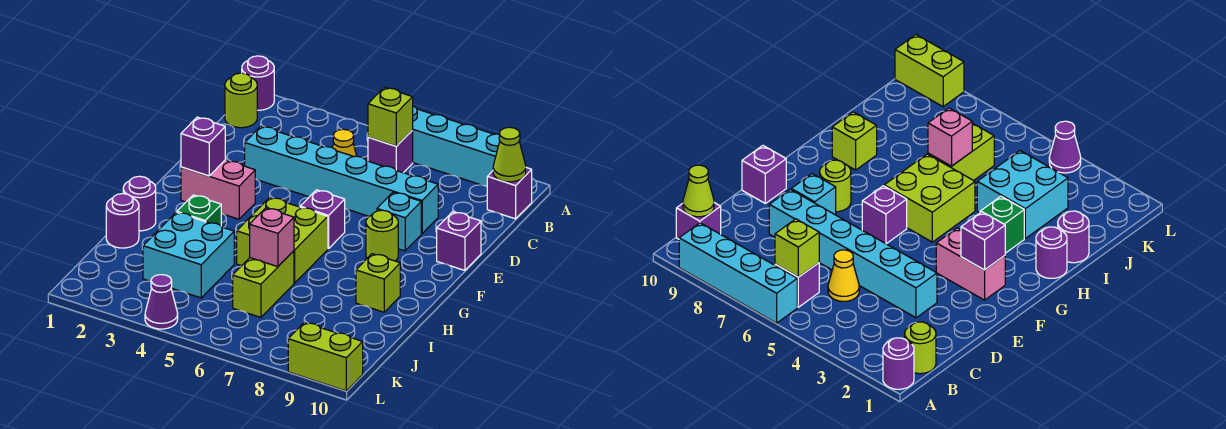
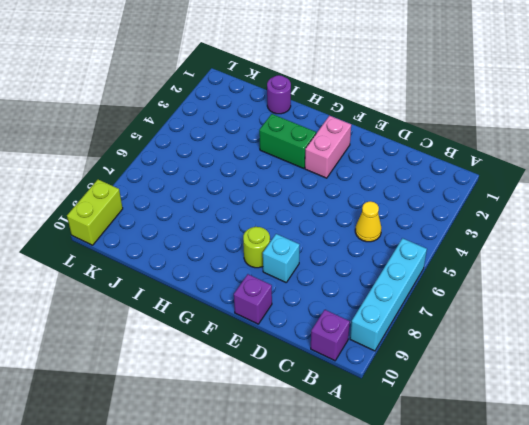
green 1x2 brick [259,114,316,168] -> green 1x1 brick [177,195,221,226]
none -> purple 1x1 round brick [242,56,274,110]
none -> lime 1x1 round brick [225,73,257,128]
none -> purple 1x1 brick [368,131,413,173]

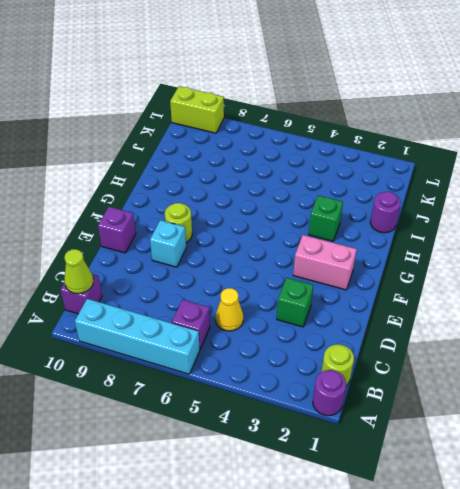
green 1x1 brick [277,278,313,327] -> cyan 1x6 brick [245,126,438,234]
none -> purple 1x1 brick [300,190,345,249]
none -> lime 2x2 brick [237,197,328,283]
none -> purple 1x1 round brick [123,176,156,231]

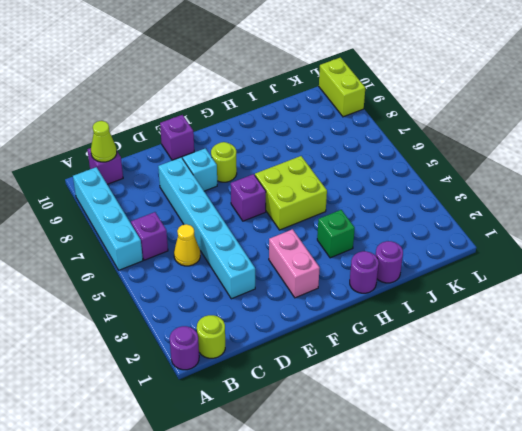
none -> lime 1x1 brick [356,254,400,312]
none -> cyan 2x2 brick [143,212,234,298]
none -> lime 1x2 brick [233,251,294,317]

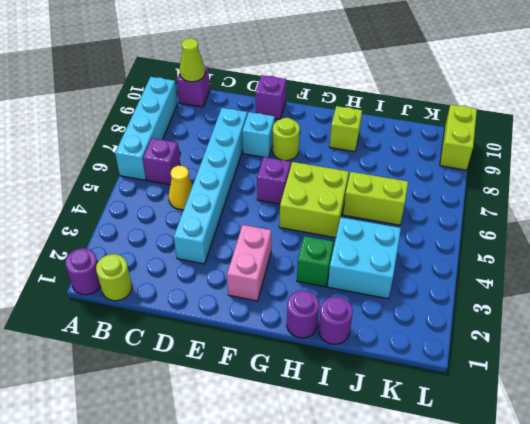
none -> purple 1x1 cone [145,275,178,329]
none -> lime 1x1 brick [368,87,413,146]
none -> purple 1x1 brick [181,117,225,176]

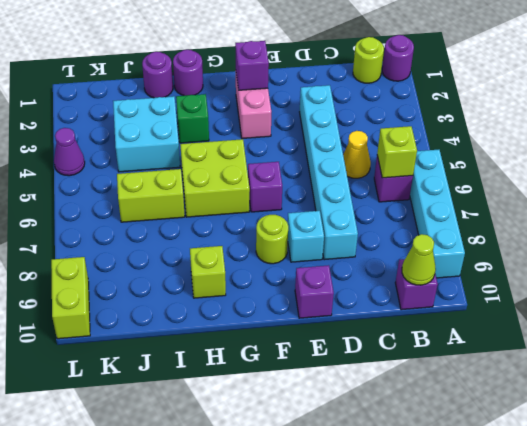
none -> pink 1x1 brick [250,208,294,267]

